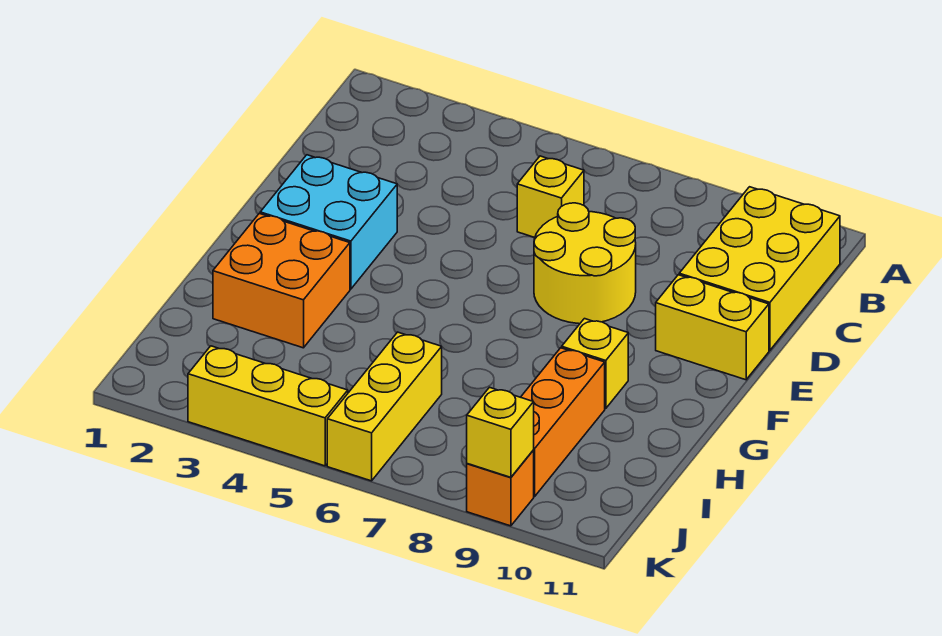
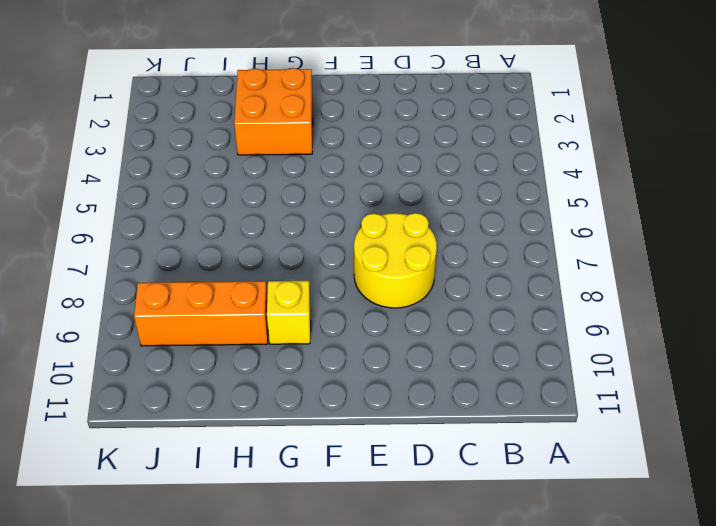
none -> yellow 2x3 brick [679,187,840,350]
none -> yellow 1x1 brick [517,156,584,238]
none -> cyan 2x2 brick [260,155,397,289]

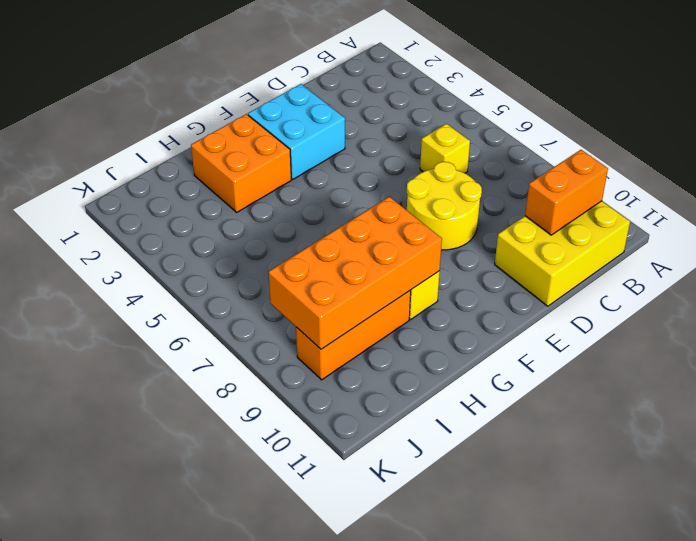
orange 1x2 brick [525,150,608,235] -> none
orange 2x4 brick [269,197,442,349] -> none
none -> yellow 1x2 brick [656,275,769,380]
none -> yellow 1x3 brick [327,332,442,481]
none -> yellow 1x3 brick [188,346,348,466]

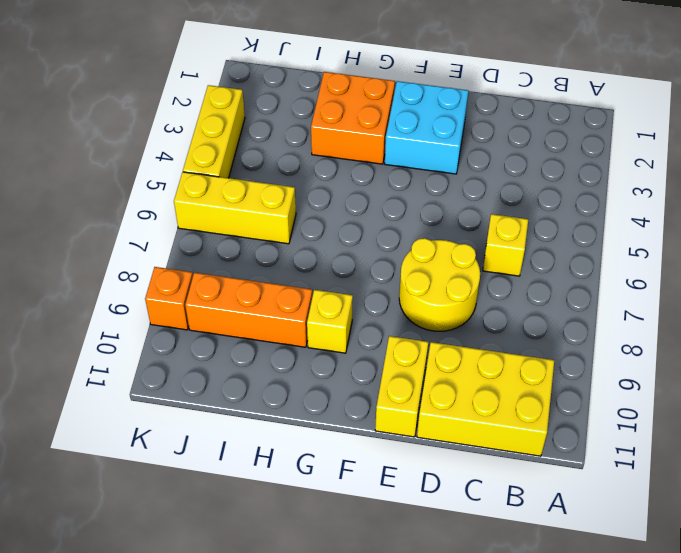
none -> yellow 1x1 brick [467,387,534,477]

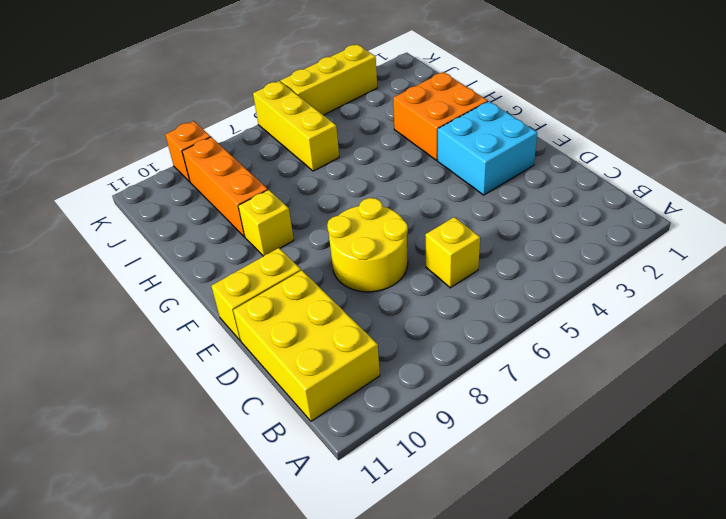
none -> yellow 1x1 brick [467,387,534,477]

